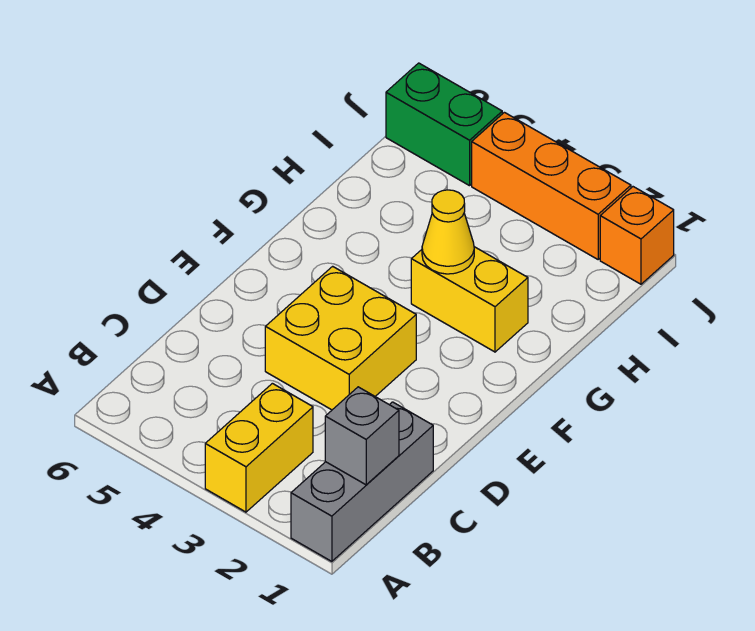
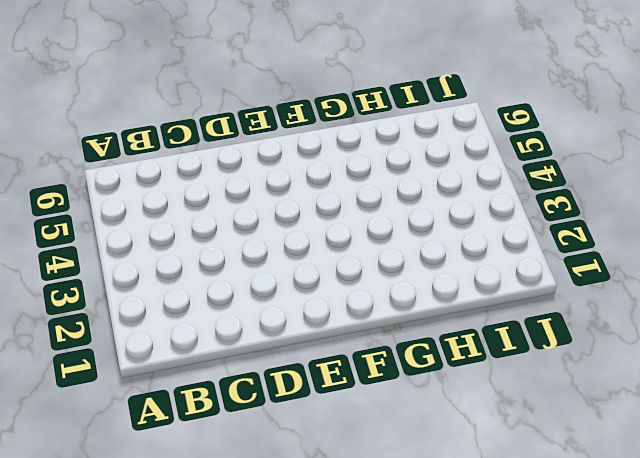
none -> grey 1x3 brick [291,402,433,561]
none -> yellow 1x2 brick [205,383,313,512]

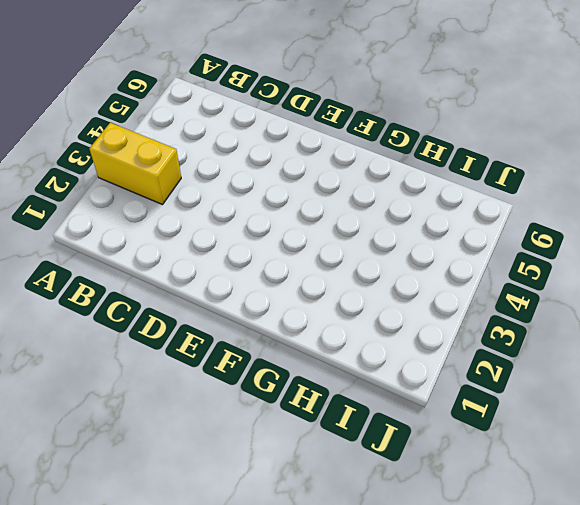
none -> grey 1x3 brick [291,402,433,561]
none -> yellow 2x2 brick [265,266,416,410]

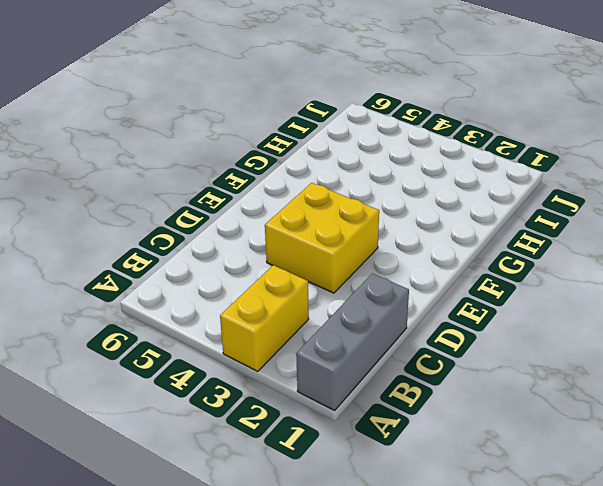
none -> yellow 1x2 brick [411,247,528,352]
none -> orange 1x1 brick [600,187,674,284]

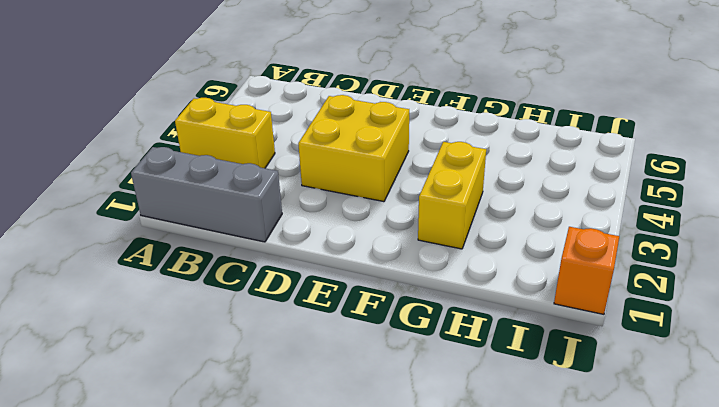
none -> orange 1x3 brick [472,112,631,259]
none -> green 1x2 brick [386,63,502,186]

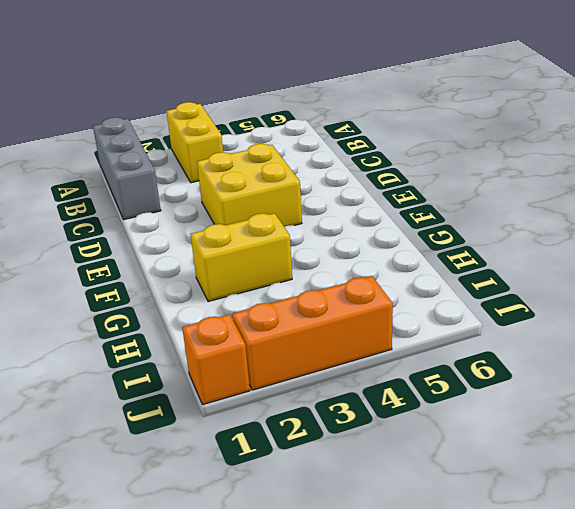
none -> green 1x2 brick [386,63,502,186]
none -> grey 1x1 brick [325,387,399,485]

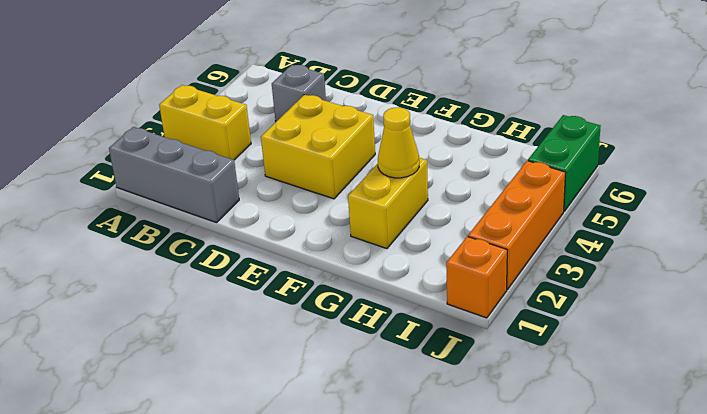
grey 1x1 brick [272,65,326,121] -> grey 1x1 brick moved to [325,387,399,485]

